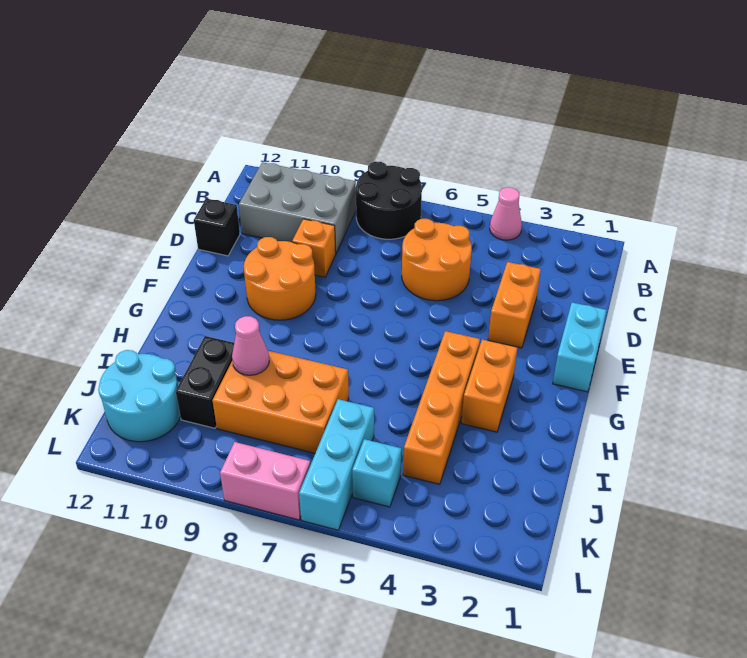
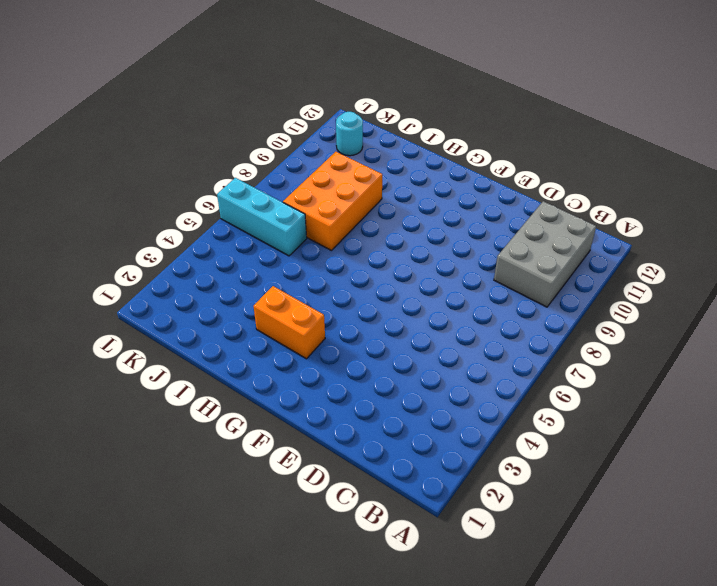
cyan 1x1 round brick [336,112,363,156] -> cyan 2x2 round brick [98,350,180,442]
none -> pink 1x1 cone [490,187,522,240]
none -> black 2x2 round brick [356,161,422,239]
none -> orange 2x2 round brick [402,219,472,301]

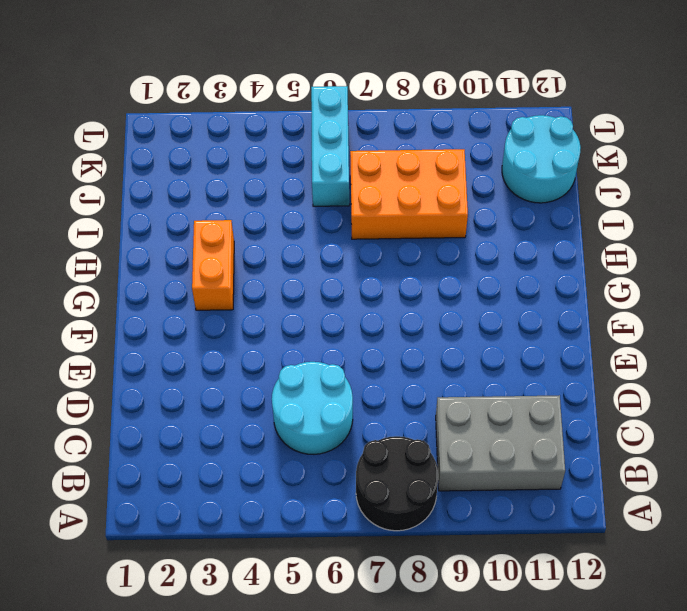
cyan 2x2 round brick [272,362,353,454] -> orange 2x2 round brick [402,219,472,301]
none -> pink 1x1 cone [490,187,522,240]
none -> orange 1x2 brick [488,262,541,348]
none -> orange 1x1 brick [292,219,336,277]

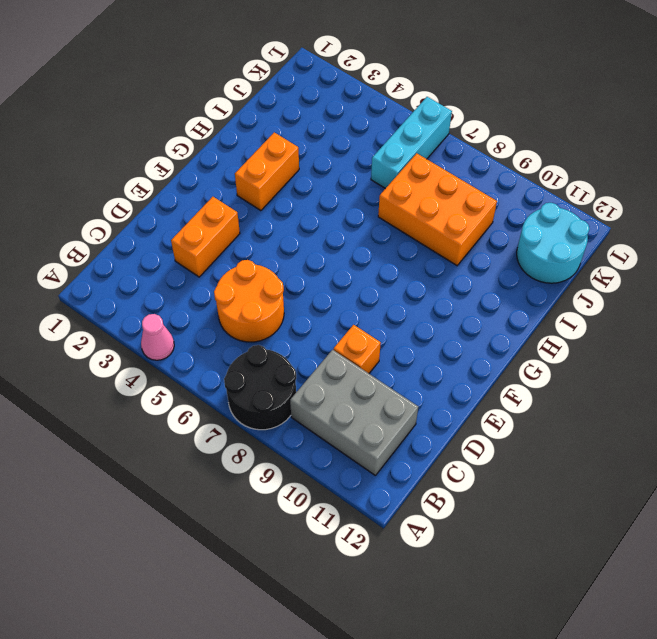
none -> black 1x1 brick [194,199,240,256]
none -> cyan 1x2 brick [553,302,607,392]
none -> orange 2x2 round brick [244,237,316,320]

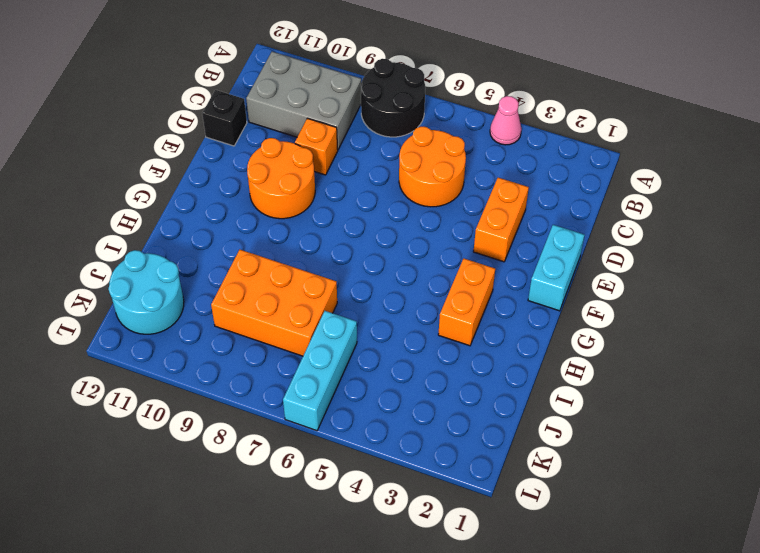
none -> orange 1x4 brick [403,331,480,484]
none -> black 1x2 brick [176,336,234,428]
none -> cyan 1x1 brick [352,439,401,507]

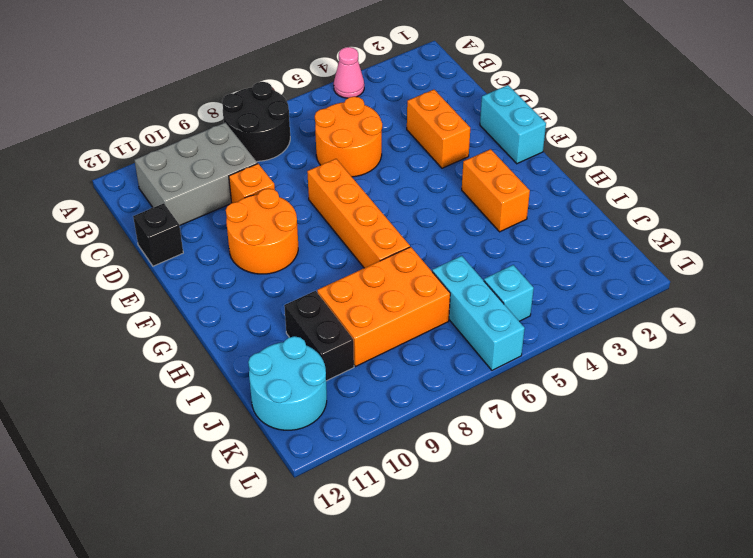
orange 1x4 brick [307,159,410,268] -> orange 1x4 brick moved to [403,331,480,484]
none -> pink 1x2 brick [220,442,310,520]
none -> pink 1x1 cone [232,316,269,375]

